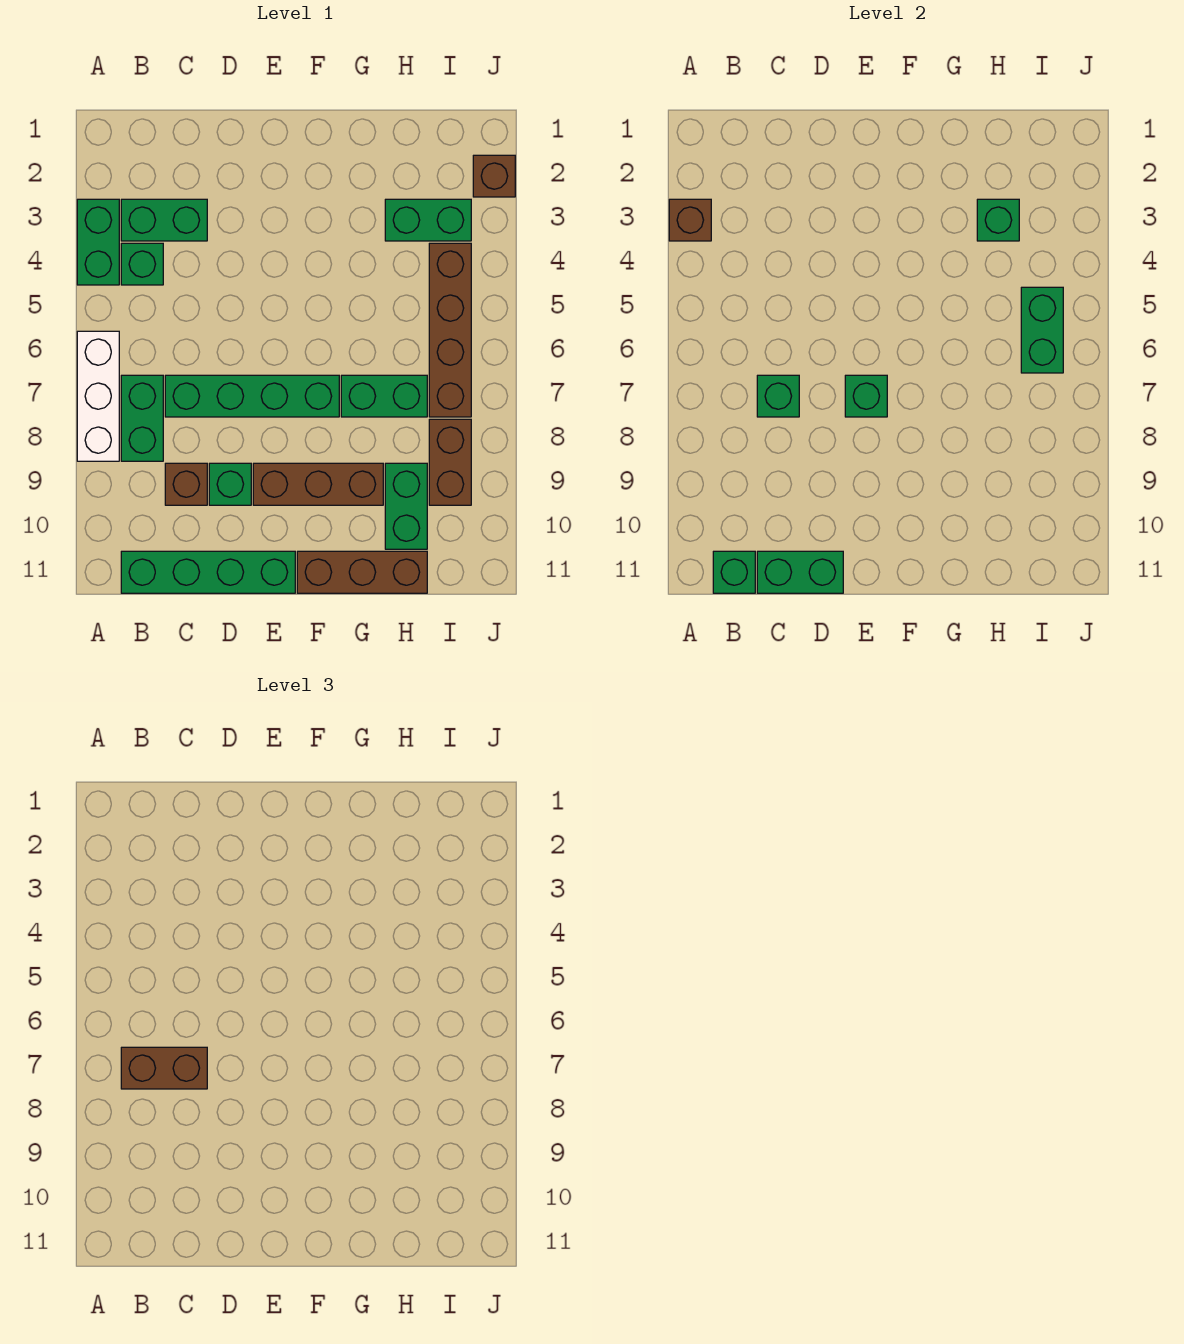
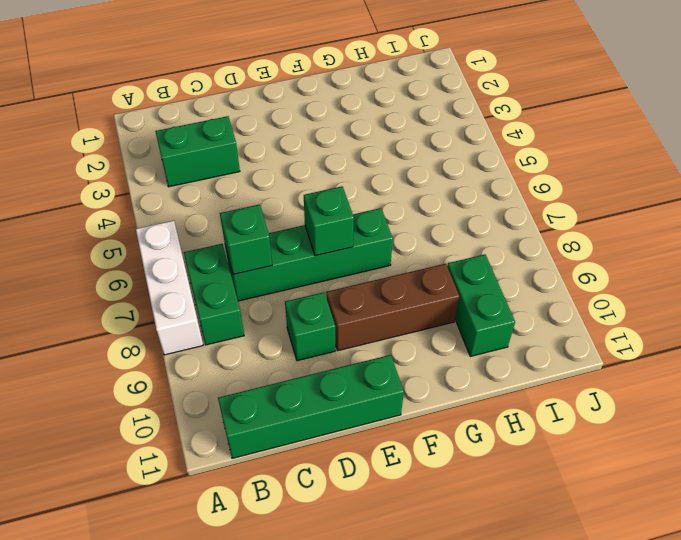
none -> green 1x2 brick [77,199,119,285]
none -> green 1x1 brick [121,243,163,285]
none -> brown 1x1 brick [165,463,207,505]

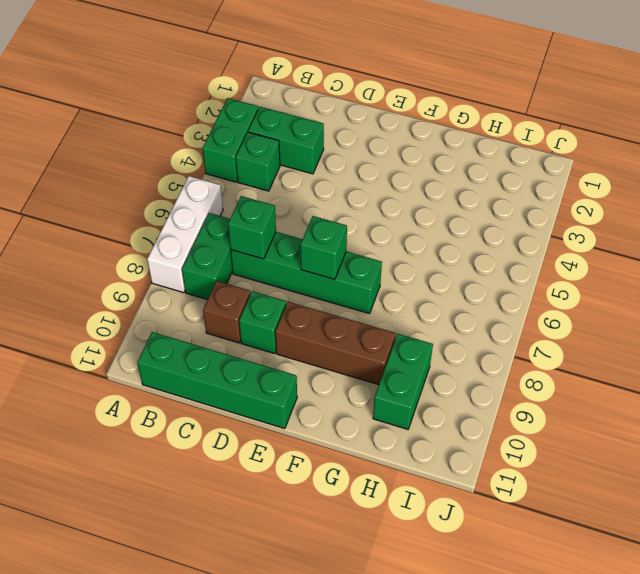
none -> brown 1x3 brick [297,551,427,593]
none -> green 1x2 brick [341,375,427,417]
none -> green 1x2 brick [385,199,471,241]

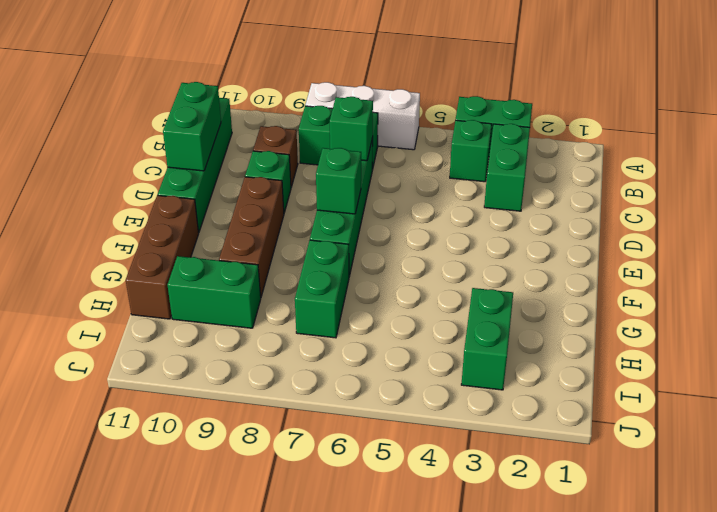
none -> brown 1x4 brick [429,243,471,417]
none -> brown 1x2 brick [429,419,471,505]
none -> brown 1x1 brick [473,155,515,197]

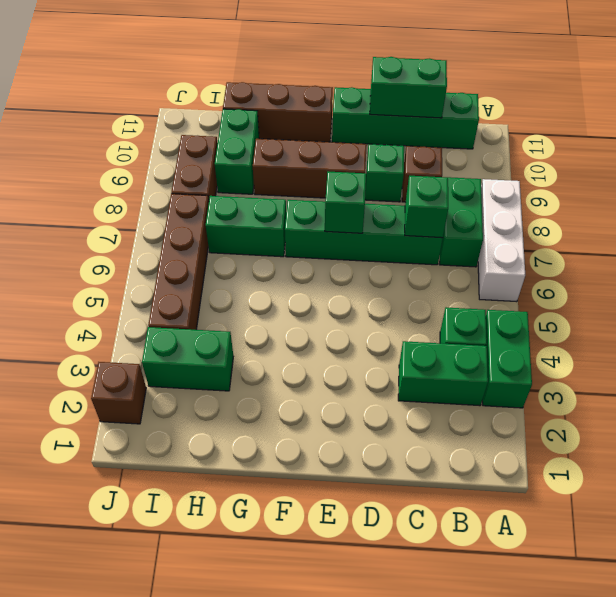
none -> brown 1x1 brick [669,199,711,241]
none -> green 1x1 brick [713,551,755,593]
none -> green 1x1 brick [977,199,1019,241]

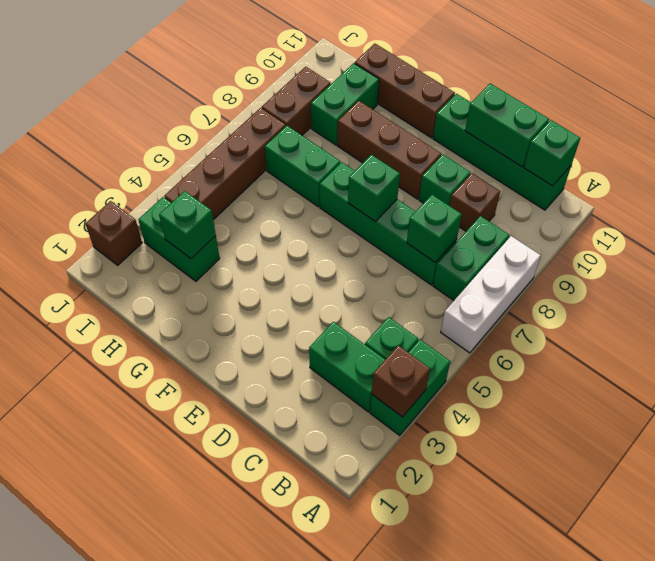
none -> green 1x2 brick [1021,287,1063,373]
none -> brown 1x2 brick [121,1047,207,1089]

